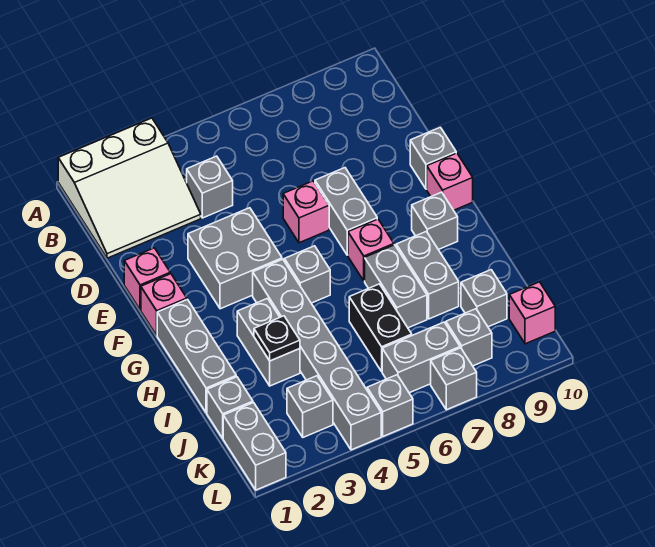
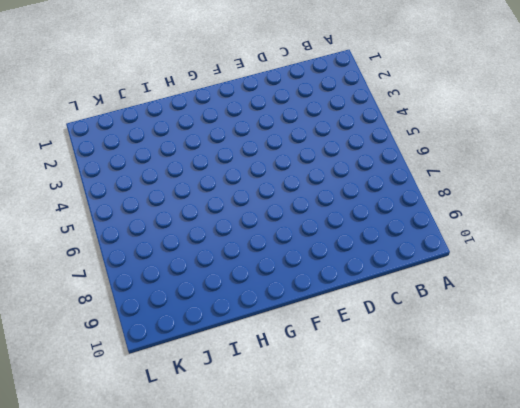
none -> white 3x3 slope [58,118,201,258]
none -> grey 1x1 brick [187,156,233,218]
none -> pink 1x1 brick [124,248,170,310]

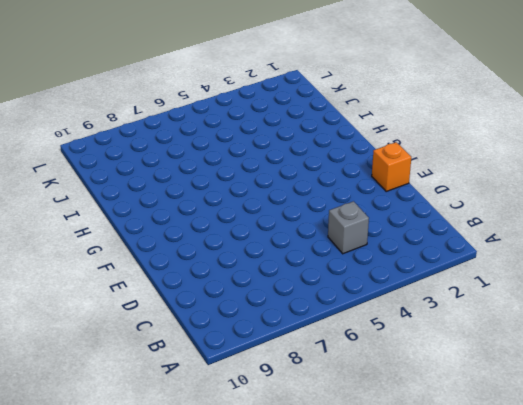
orange 1x1 brick [372,142,411,191] -> pink 1x1 brick [124,248,170,310]
none -> white 3x3 slope [58,118,201,258]
none -> grey 2x2 brick [188,208,282,309]
none -> pink 1x1 brick [283,181,329,243]

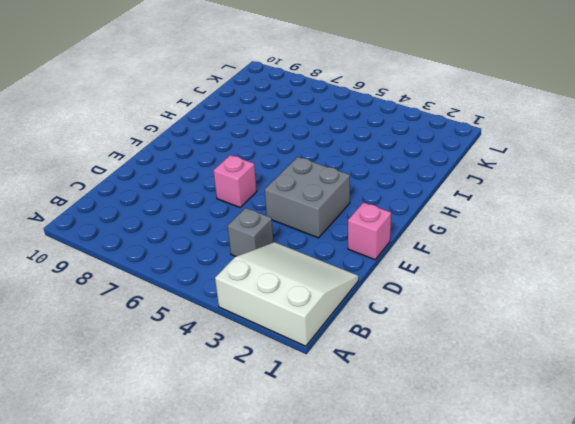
none -> grey 1x2 brick [315,168,377,255]
none -> grey 1x1 brick [410,127,456,189]
none -> pink 1x1 brick [141,274,187,335]

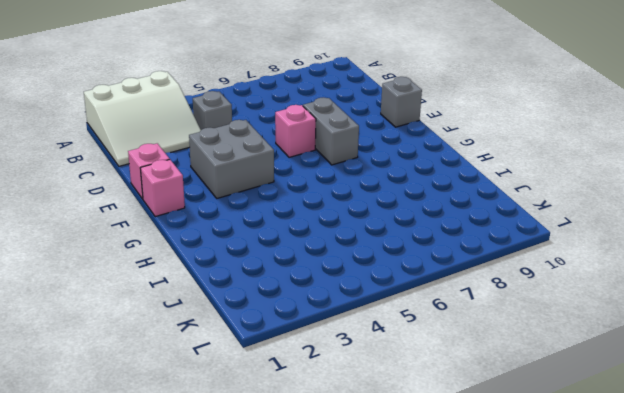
none -> pink 1x1 brick [427,153,473,210]
none -> grey 1x3 brick [157,300,236,413]
none -> grey 1x6 brick [253,259,381,450]

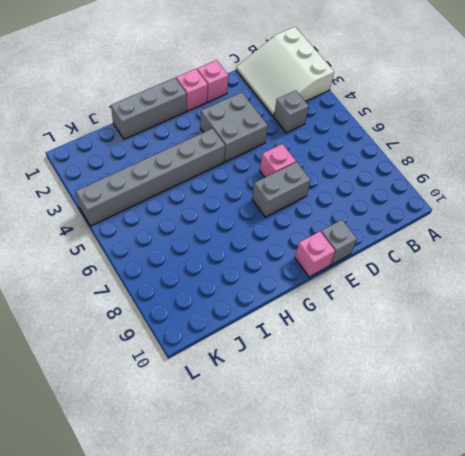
none -> grey 1x1 brick [284,246,330,303]
none -> pink 1x1 brick [348,219,394,281]
none -> grey 1x1 brick [412,192,458,250]

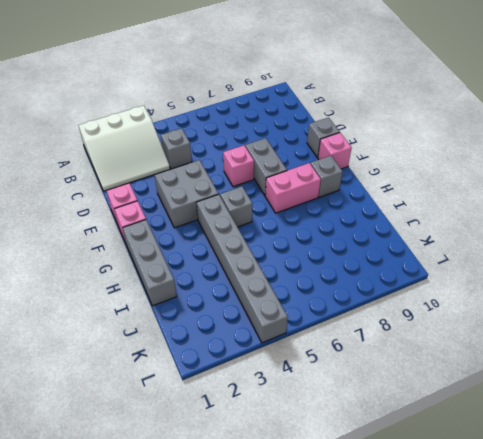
pink 1x2 brick [265,163,321,213] -> pink 1x1 brick [348,219,394,281]
none -> grey 1x2 brick [237,299,300,386]
none -> grey 1x2 brick [365,245,427,328]
none -> grey 1x2 brick [396,231,459,319]

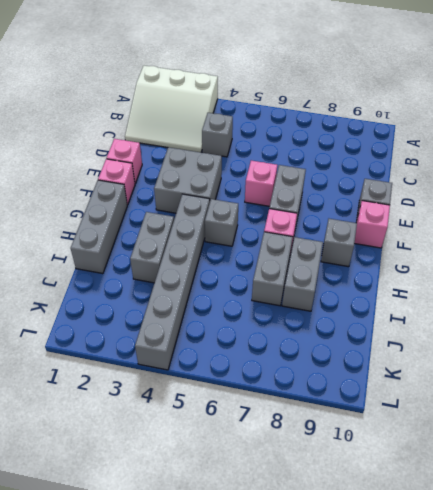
none -> black 1x2 brick [349,284,412,371]
none -> grey 1x1 brick [207,377,253,438]
none -> grey 1x1 brick [461,270,507,327]

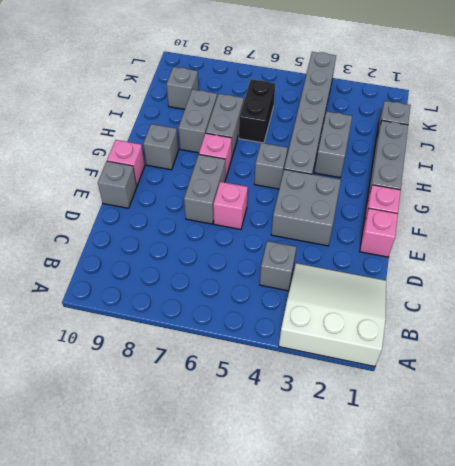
none -> grey 1x2 brick [223,403,286,490]
none -> grey 1x1 brick [287,376,333,437]
none -> grey 1x2 brick [382,322,460,393]

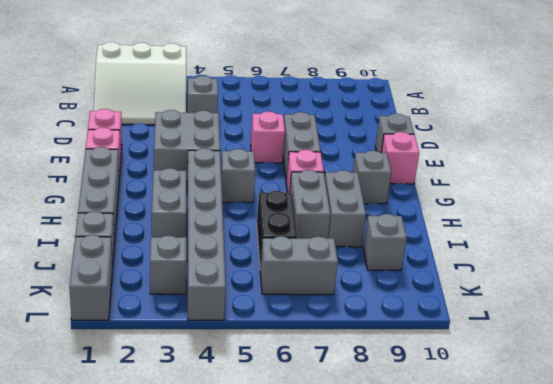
none -> grey 1x1 brick [446,309,492,366]
none -> pink 1x1 brick [509,282,555,344]
none -> grey 1x1 brick [367,375,413,436]

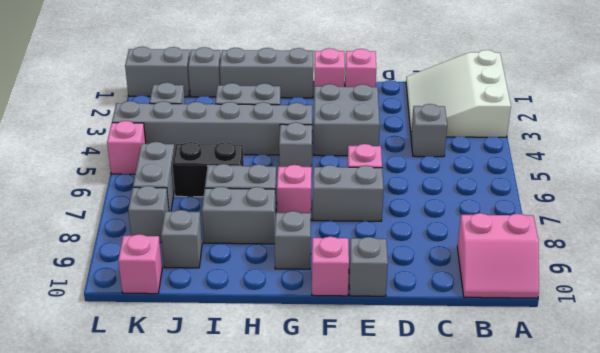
pink 2x2 slope [457,213,539,298] -> none
pink 1x1 brick [107,121,146,174] -> grey 1x1 brick [367,375,413,436]
none -> grey 1x1 brick [431,348,477,410]
none -> black 1x1 plate [254,316,300,361]

